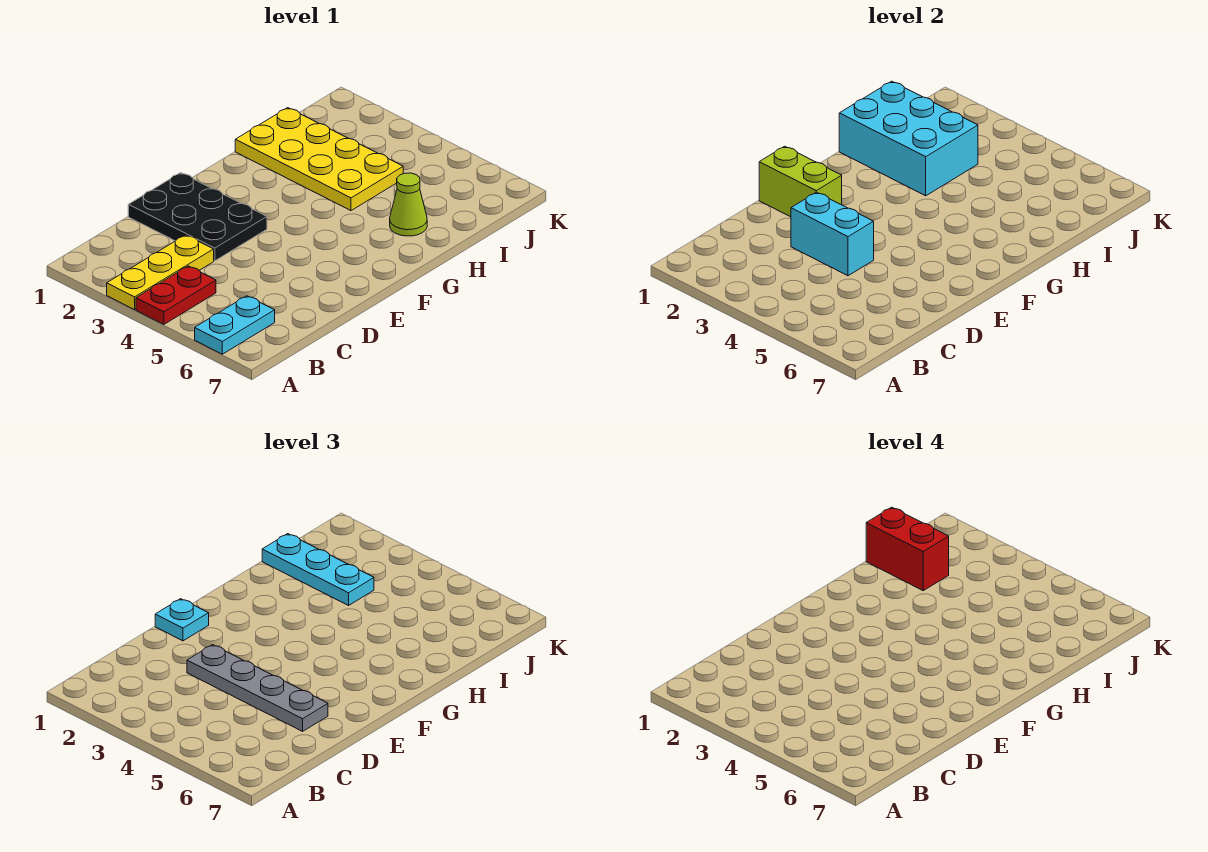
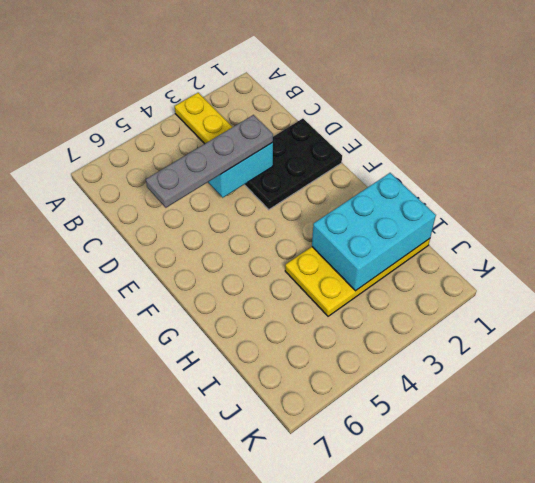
none -> red 1x2 plate [136,266,216,324]
none -> cyan 1x2 plate [195,296,275,354]
none -> lime 1x1 cone [390,173,427,236]

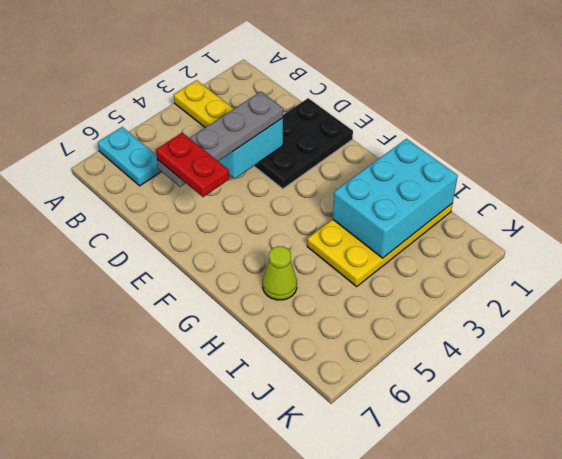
red 1x2 plate [156,133,229,197] -> red 1x2 plate moved to [136,266,216,324]
none -> lime 1x2 brick [759,146,842,217]
none -> cyan 1x1 plate [155,599,209,641]
none -> cyan 1x3 plate [262,534,374,605]

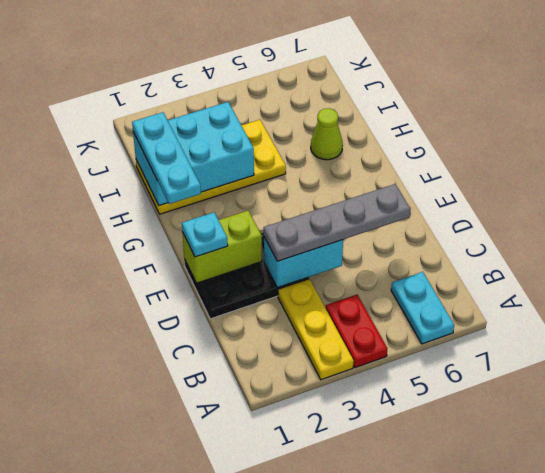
cyan 1x3 plate [132,112,201,204] -> cyan 1x3 plate turned to [262,534,374,605]
none -> red 1x2 brick [866,507,949,591]

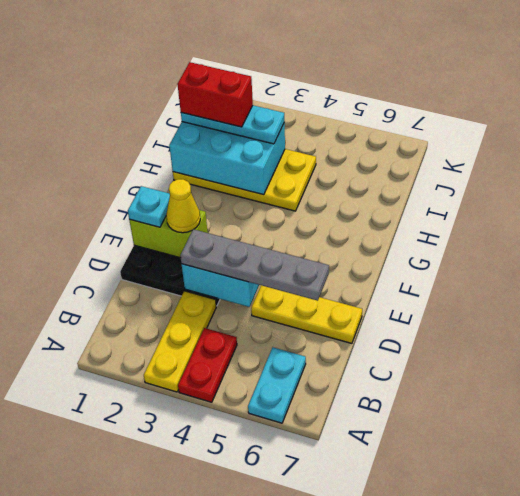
yellow 1x3 plate [251,285,362,343] -> none
yellow 1x1 cone [166,179,200,233] -> none
none -> lime 1x1 cone [390,173,427,236]

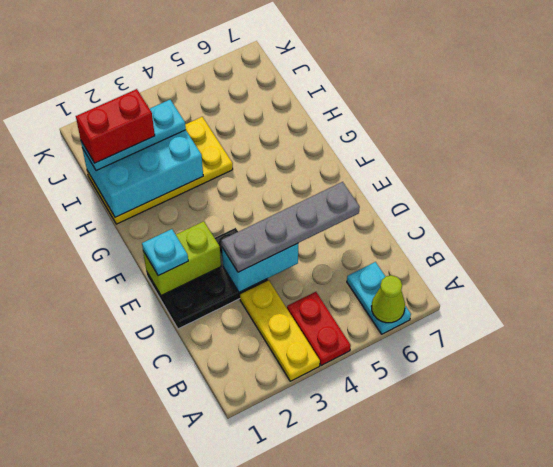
lime 1x1 cone [371,275,405,323] -> lime 1x1 cone moved to [390,173,427,236]

